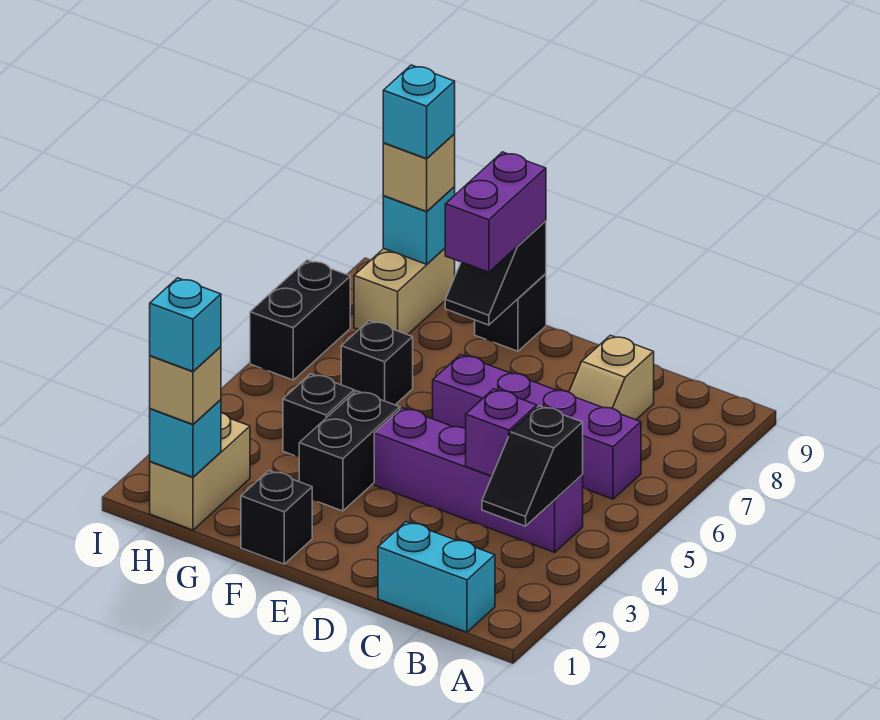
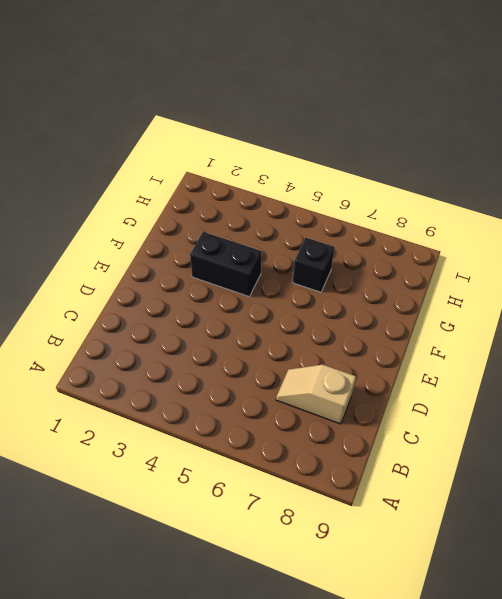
none -> cyan 1x2 brick [378,522,495,632]
none -> purple 1x4 brick [374,408,583,552]
none -> purple 1x4 brick [433,355,641,499]

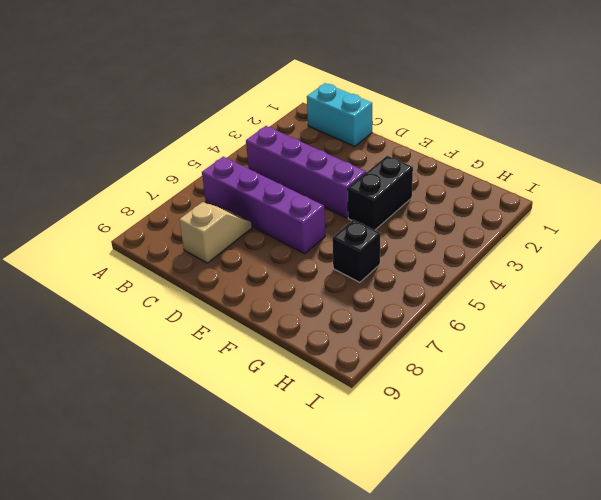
none -> black 1x1 brick [241,471,312,564]
none -> black 1x1 brick [475,274,546,351]
none -> black 1x1 brick [283,374,354,457]

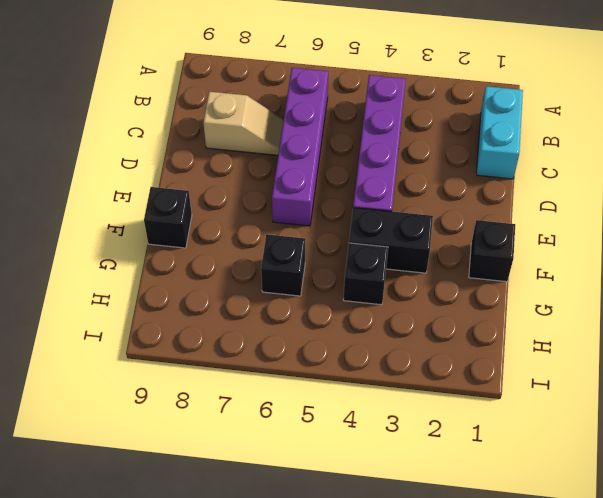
none -> tan 1x2 brick [150,413,250,530]
none -> tan 1x2 brick [354,248,455,335]
none -> black 1x2 brick [250,260,350,380]

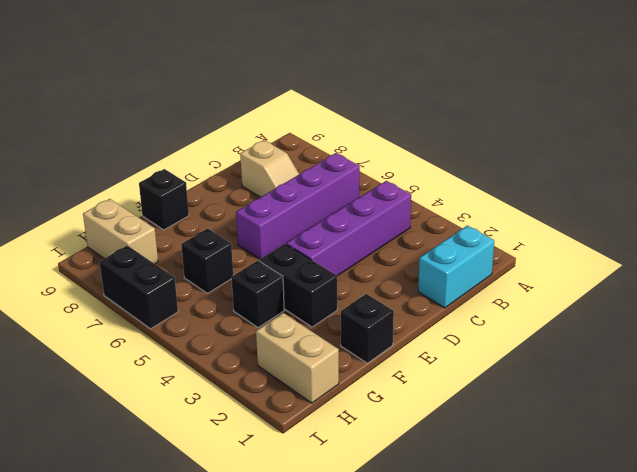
none -> black 1x2 slope [482,406,583,526]
none -> purple 1x1 brick [466,389,537,476]
none -> black 1x2 slope [445,221,546,325]

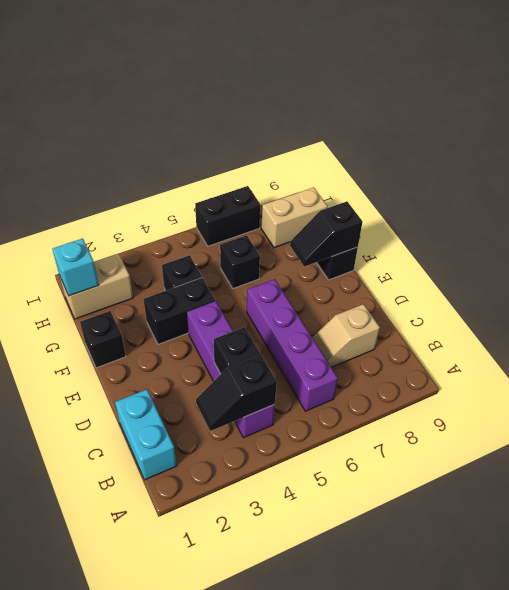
black 1x1 brick [214,327,260,374] -> purple 1x1 brick [466,389,537,476]
none -> cyan 1x1 brick [383,187,455,264]
none -> purple 1x2 brick [445,152,546,272]
none -> tan 1x1 brick [150,347,221,424]

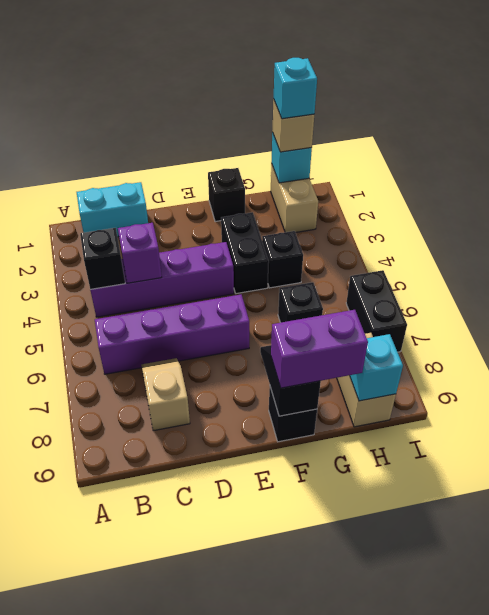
purple 1x2 brick [271,310,368,388] -> purple 1x2 brick turned to [445,152,546,272]
none -> tan 1x1 brick [383,134,455,212]
none -> cyan 1x1 brick [383,65,455,159]

